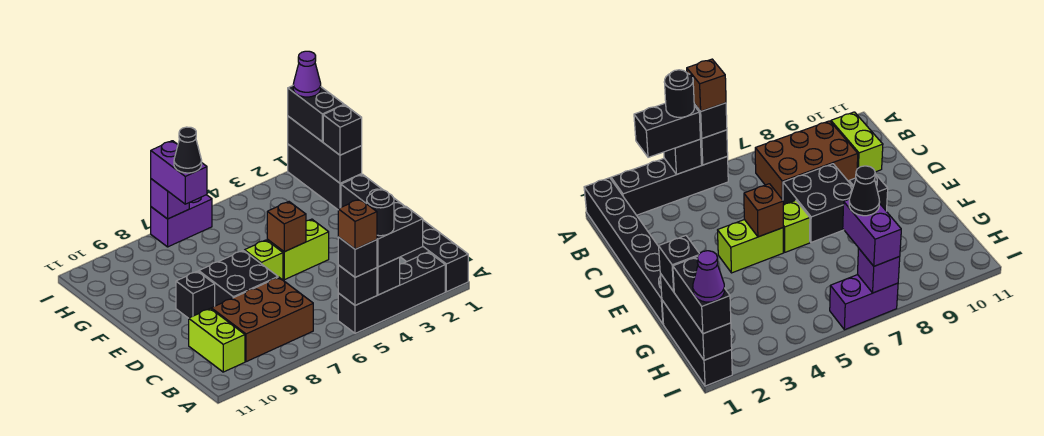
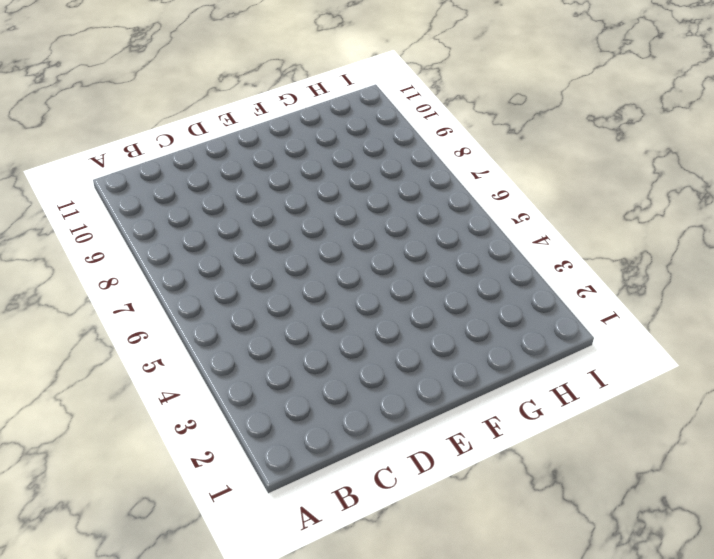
none -> black 1x6 brick [341,174,468,292]
none -> black 1x4 brick [338,252,445,333]
none -> brown 2x3 brick [211,277,313,362]

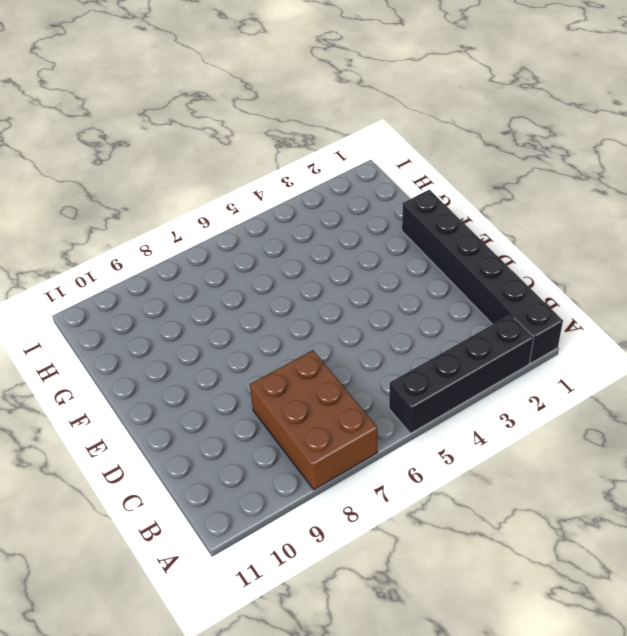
brown 2x3 brick [250,350,377,490] -> brown 2x3 brick turned to [211,277,313,362]
none -> lime 1x2 brick [189,308,245,372]
none -> black 2x2 brick [199,250,278,306]
none -> lime 1x2 brick [267,219,329,280]

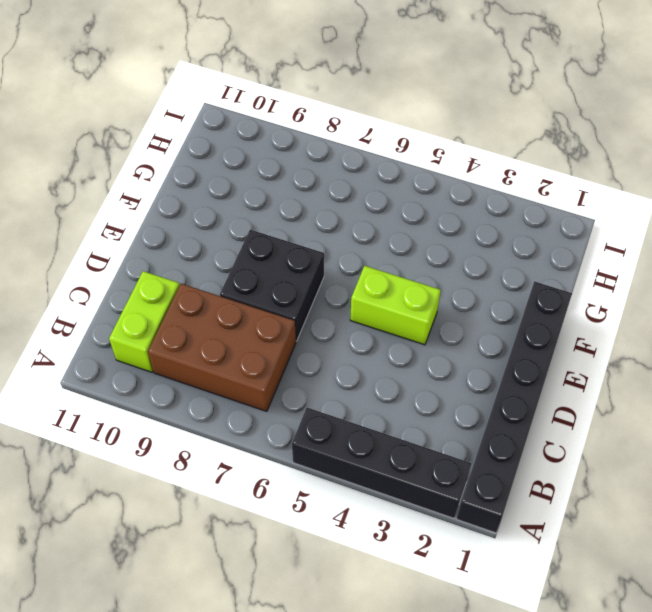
none -> lime 1x1 brick [244,240,283,280]
none -> black 1x1 brick [176,271,215,318]
none -> black 1x3 brick [288,144,362,209]

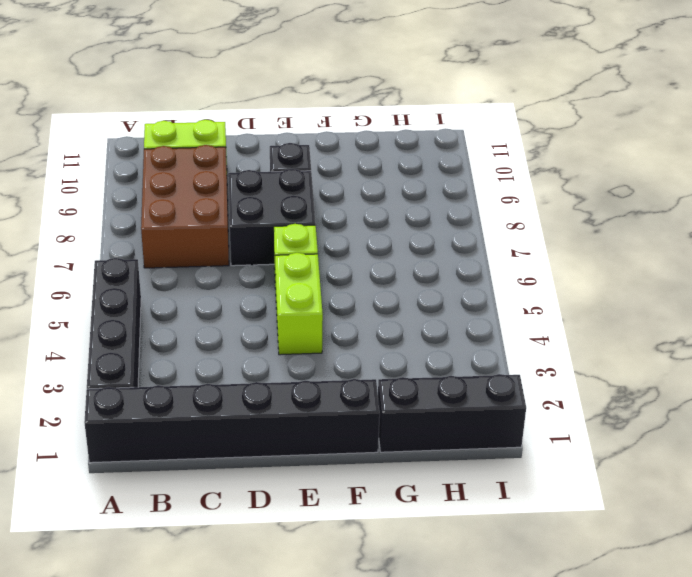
none -> purple 1x2 brick [151,195,212,247]
none -> black 1x1 brick [377,257,400,295]
none -> black 1x1 brick [338,265,377,305]

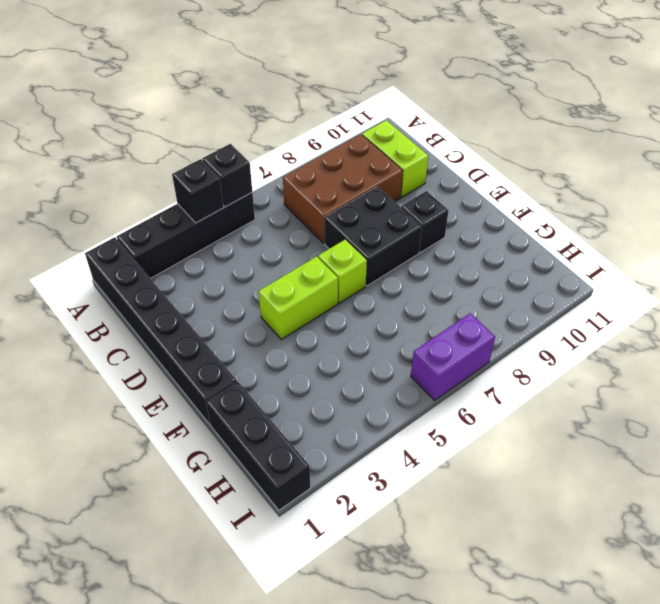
none -> brown 1x1 brick [267,202,306,252]
none -> black 1x3 brick [288,116,362,183]
none -> purple 1x1 brick [151,179,189,219]

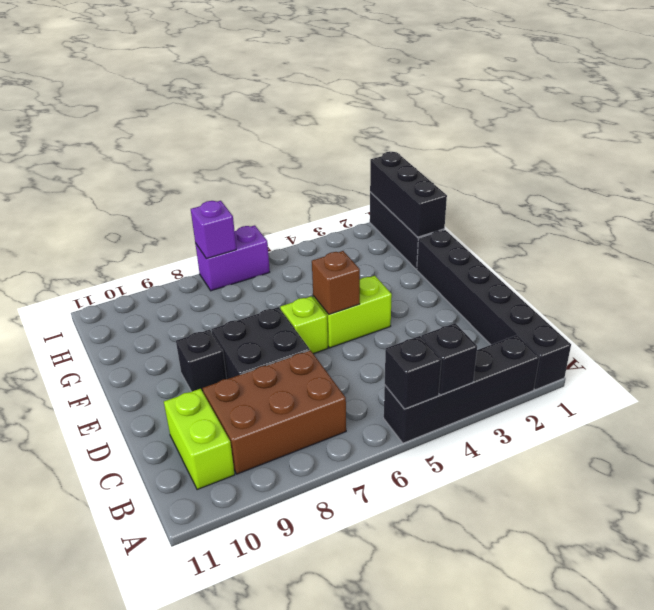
none -> black 1x2 brick [377,206,423,267]
none -> black 1x1 brick [338,237,377,277]
none -> black 1x1 brick [323,105,362,155]

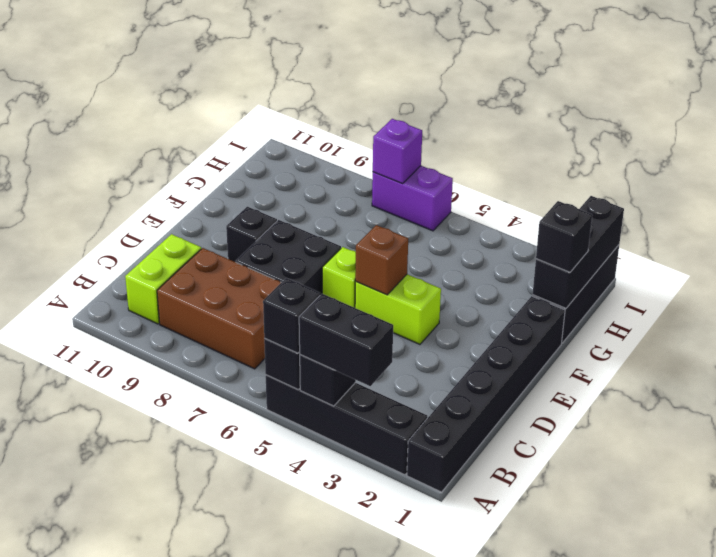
none -> black 1x2 brick [288,86,344,142]
none -> purple 1x2 brick [151,141,207,204]
none -> black 1x1 round brick [367,190,394,236]

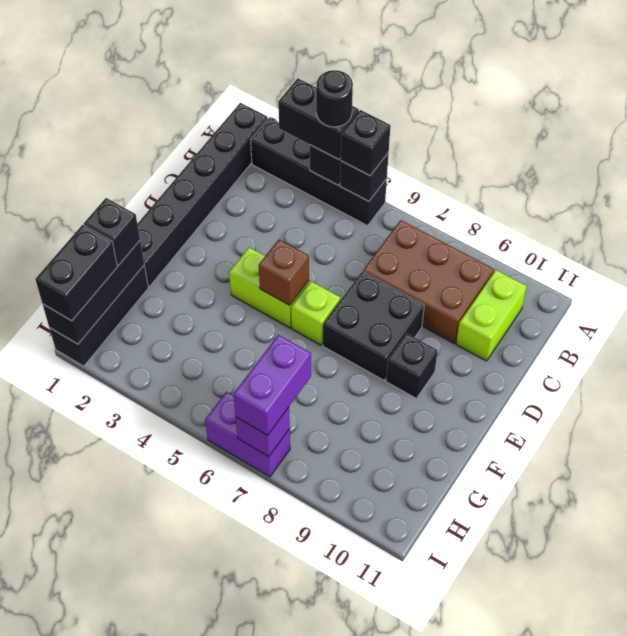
none -> brown 1x1 brick [338,199,377,249]
none -> black 1x1 cone [174,127,202,173]
none -> purple 1x1 cone [293,51,321,97]

